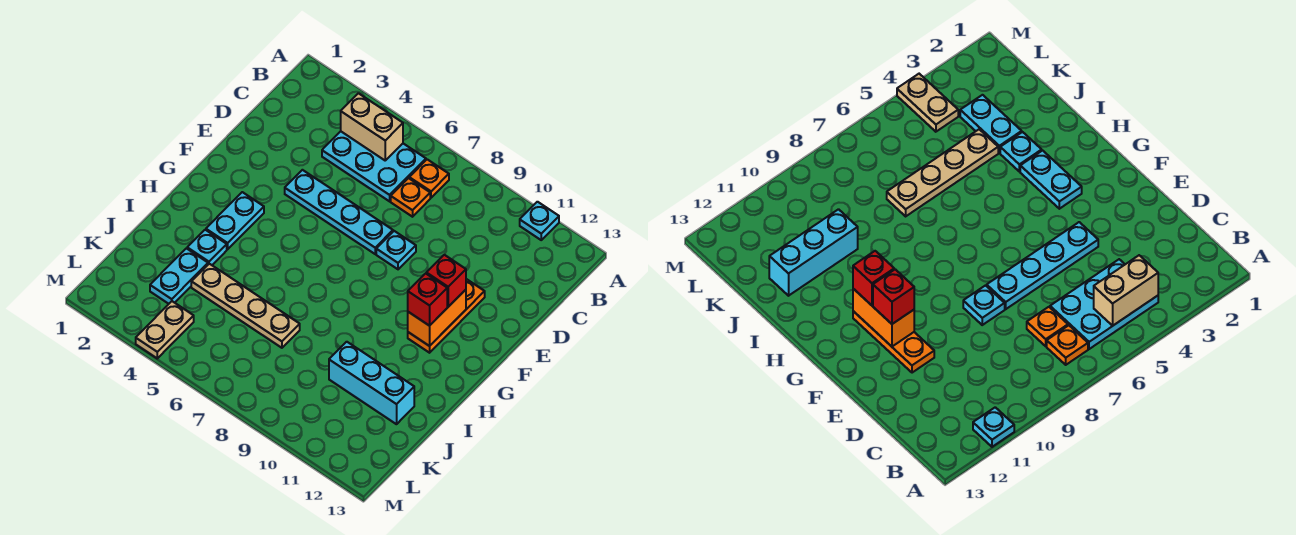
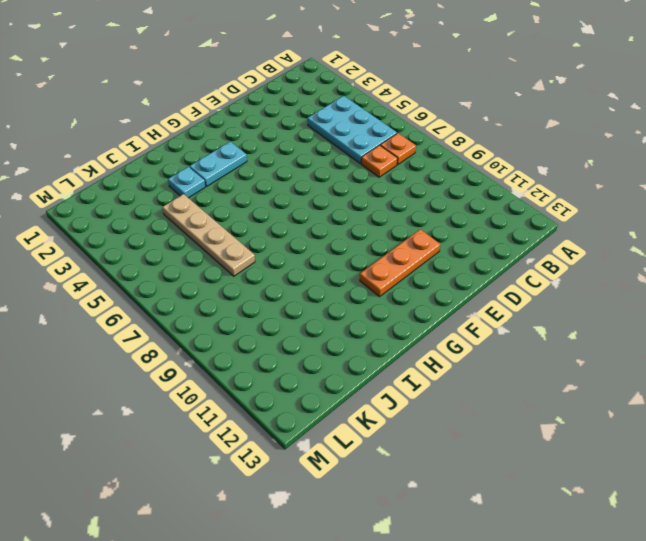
none -> cyan 1x1 plate [520,202,559,240]
none -> cyan 1x4 plate [285,170,393,254]
none -> cyan 1x1 plate [376,231,416,269]

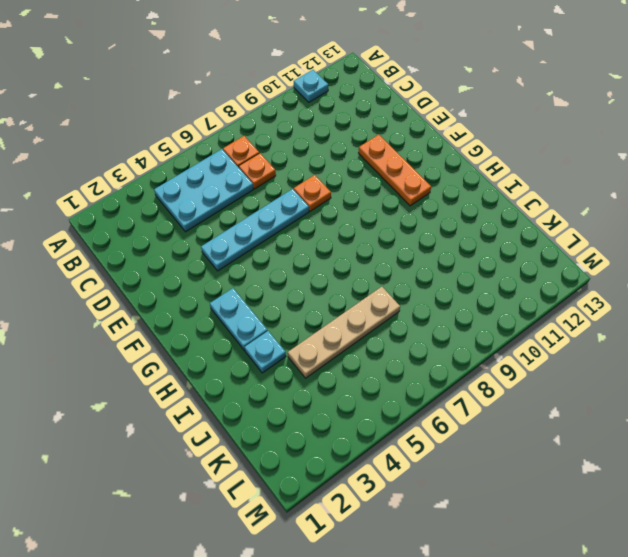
orange 1x1 plate [294,175,331,211] -> cyan 1x1 plate [376,231,416,269]
none -> cyan 1x2 plate [150,248,208,304]
none -> cyan 1x3 brick [329,342,414,424]
none -> tan 1x2 plate [136,301,194,358]

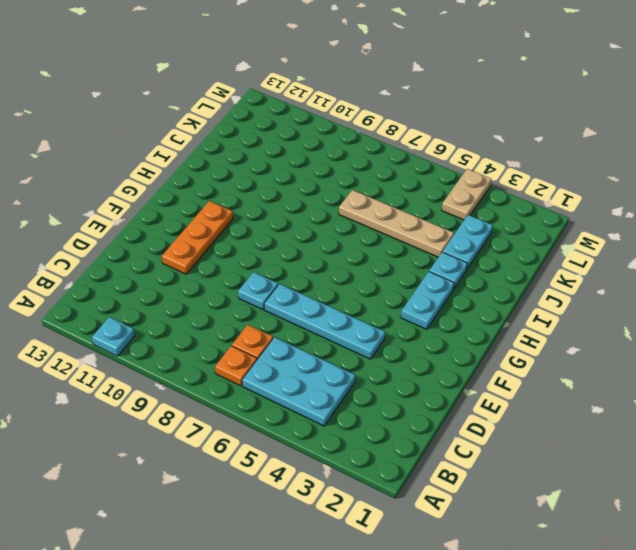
none -> cyan 1x3 brick [329,342,414,424]
none -> tan 1x2 brick [341,93,403,160]
none -> orange 1x2 brick [408,290,466,346]

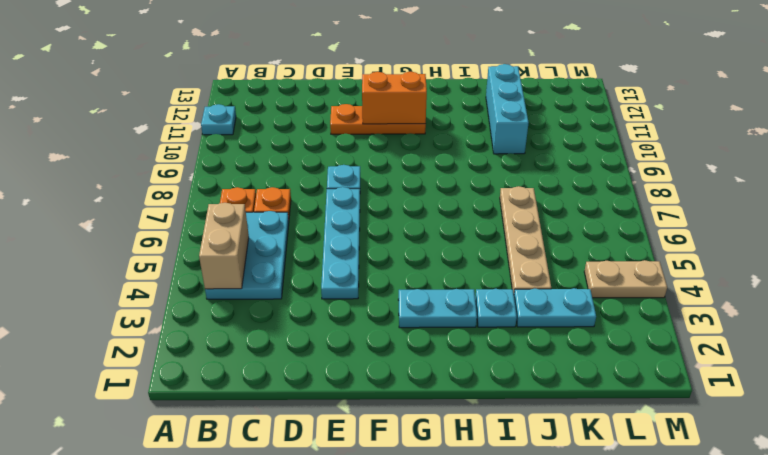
none -> red 1x1 brick [426,255,466,307]
none -> red 1x1 brick [408,273,447,326]

